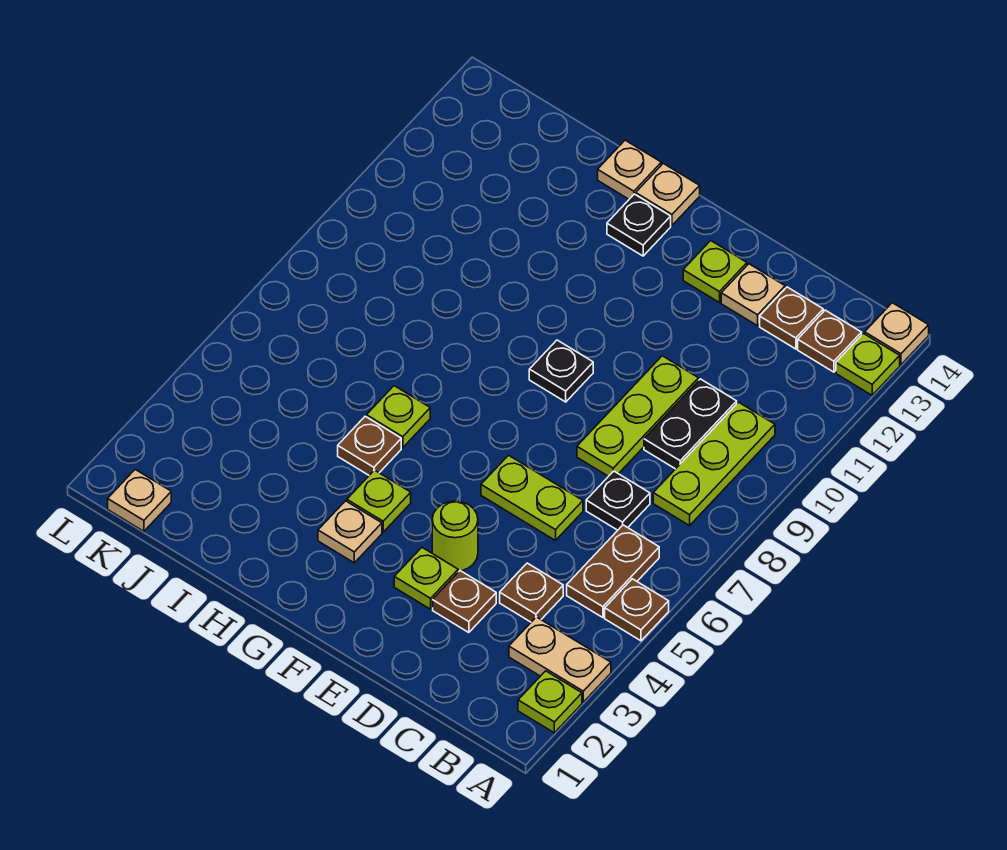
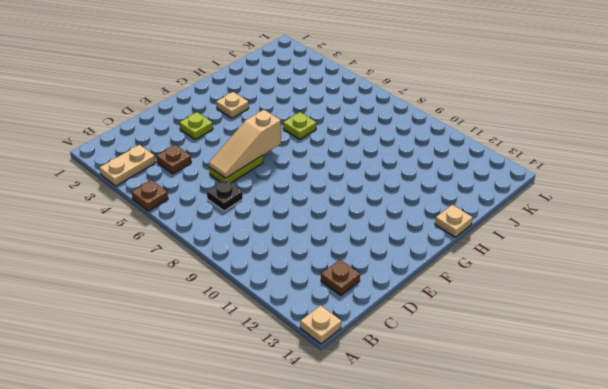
tan 1x3 slope [209,110,281,178] -> none
none -> lime 1x1 plate [518,671,582,733]
none -> lime 1x1 plate [836,333,900,395]
none -> brown 1x2 plate [567,525,659,618]

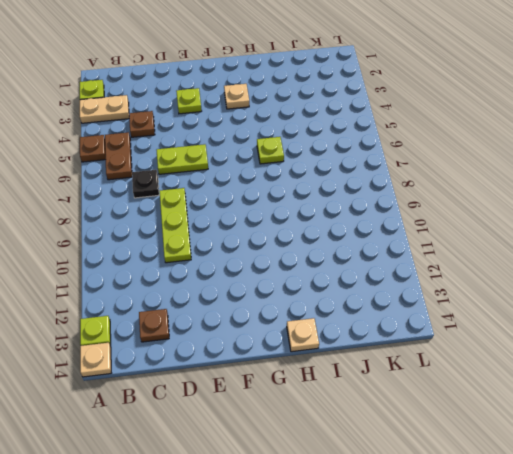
none -> lime 1x3 plate [653,402,775,526]
none -> brown 1x1 plate [798,310,862,372]
none -> black 1x2 plate [644,379,737,469]

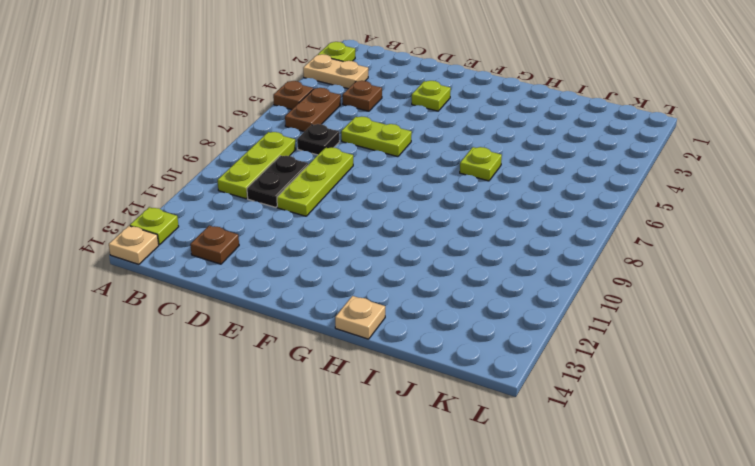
none -> brown 1x1 plate [798,310,862,372]
none -> brown 1x1 plate [433,571,496,633]
none -> tan 1x1 plate [721,264,785,326]

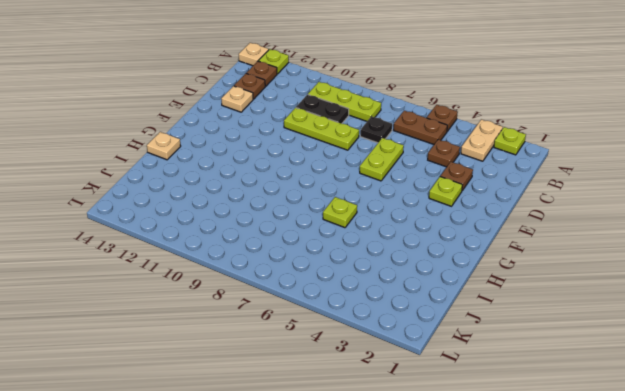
none -> lime 1x1 round brick [432,501,478,571]
none -> lime 1x1 plate [683,241,747,303]
none -> black 1x1 plate [529,340,593,402]

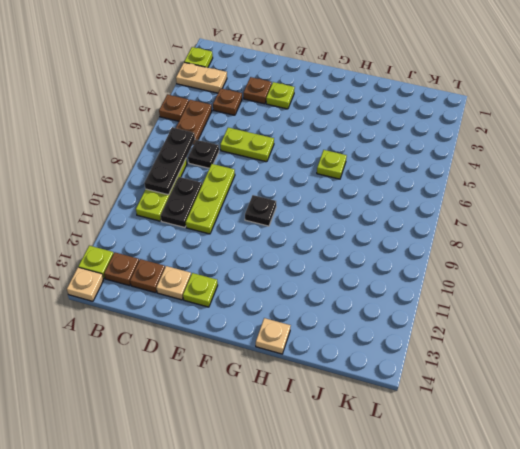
black 1x3 plate [144,127,195,195] -> none
none -> lime 1x1 round brick [432,501,478,571]
none -> tan 1x1 plate [318,501,382,563]
none -> lime 1x1 plate [347,470,411,532]

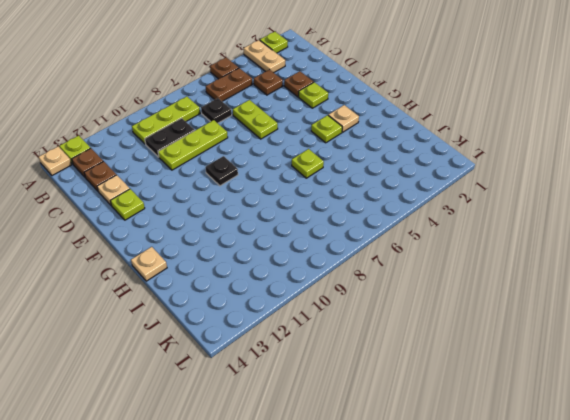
none -> lime 1x1 round brick [432,501,478,571]
none -> black 1x1 plate [607,194,671,256]
none -> tan 1x1 plate [636,163,700,225]

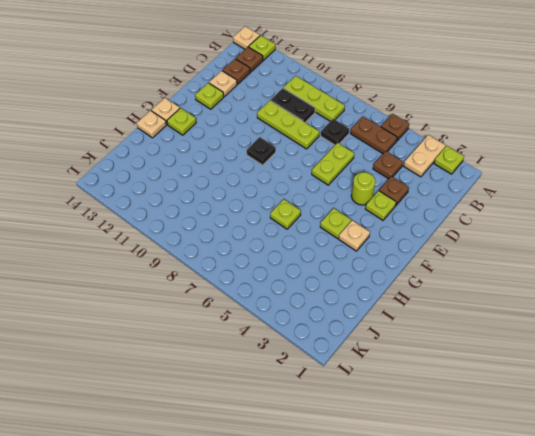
lime 1x1 plate [167,108,196,135] -> black 1x1 plate [607,194,671,256]
none -> brown 1x1 plate [338,416,401,475]
none -> tan 1x1 plate [108,469,171,531]

